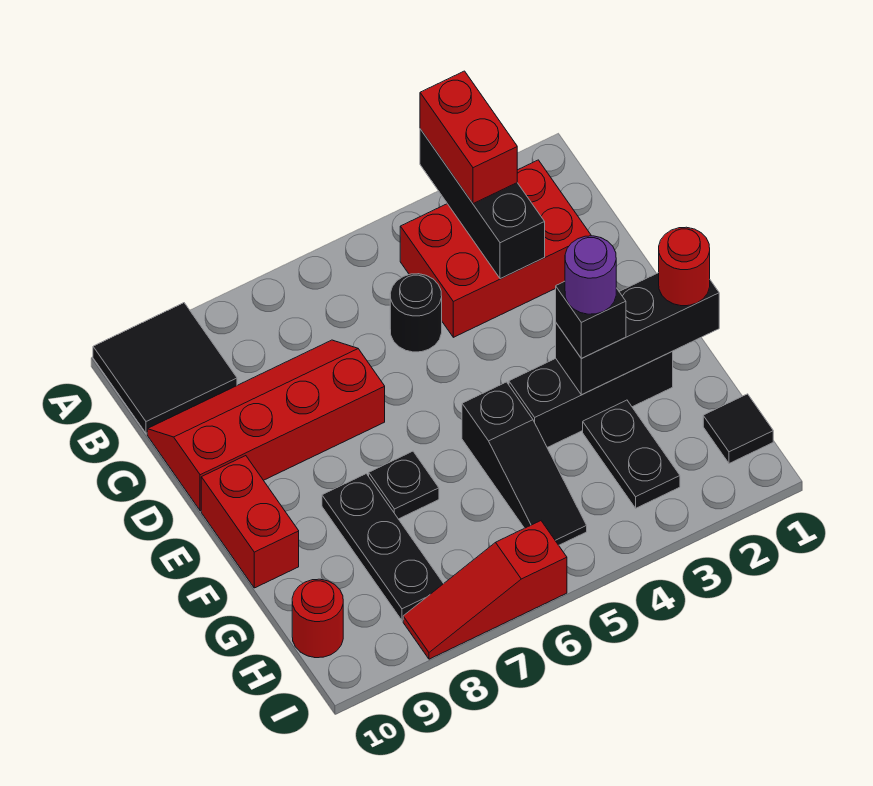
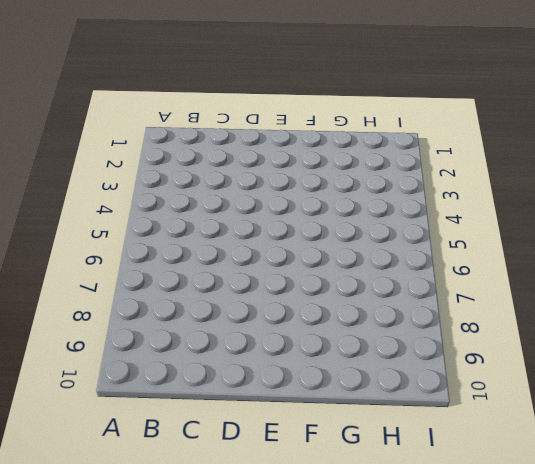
none -> black 2x2 tile [93,303,237,433]
none -> red 2x3 brick [400,160,591,337]
none -> black 1x1 round brick [390,274,442,352]

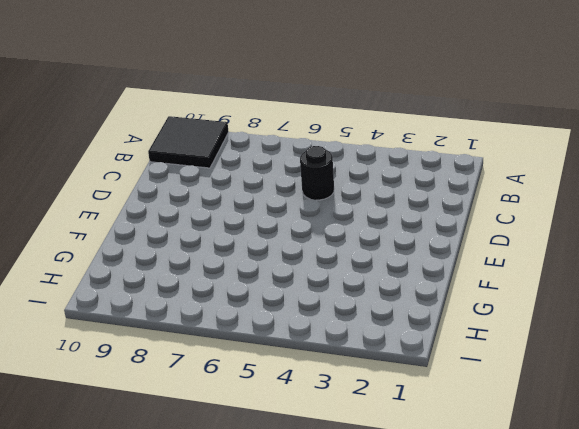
none -> red 2x3 brick [400,160,591,337]
none -> red 2x4 slope [147,340,385,511]
none -> red 1x2 brick [201,456,299,588]

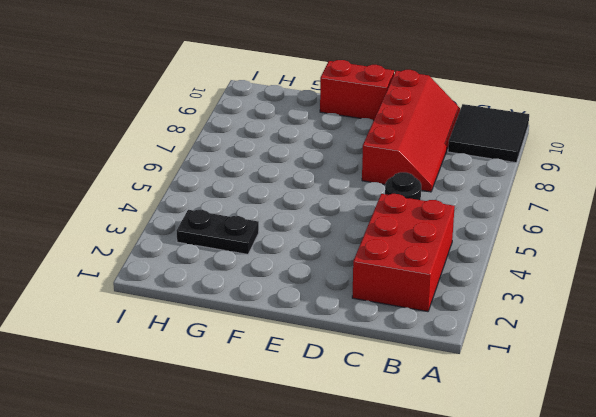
none -> black 1x3 brick [509,352,673,447]
none -> black 1x3 slope [462,382,587,545]
none -> black 1x1 plate [369,451,439,519]

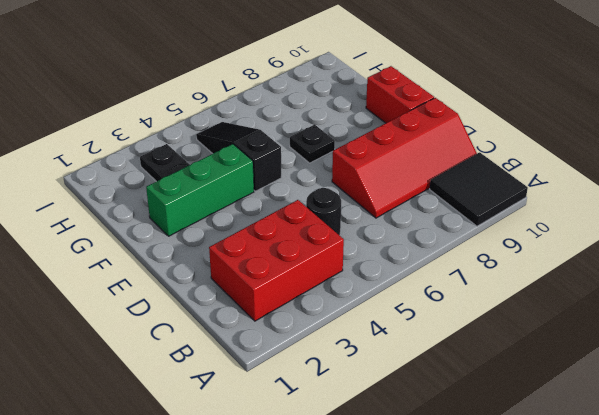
green 1x3 brick [146,144,254,236] -> black 1x3 brick [509,352,673,447]
none -> black 1x3 plate [322,474,444,620]
none -> black 1x1 tile [703,394,773,463]
none -> red 1x1 round brick [292,579,343,658]

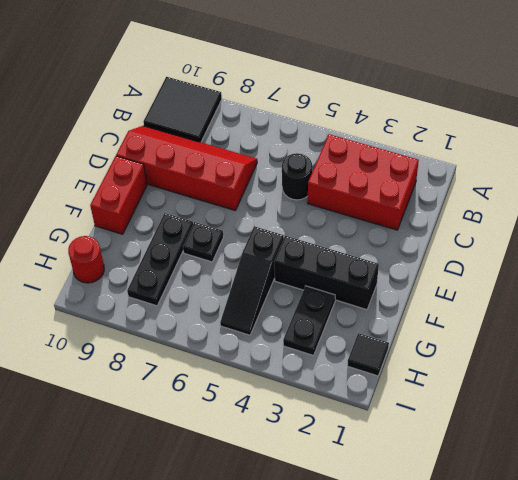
none -> red 1x3 slope [403,521,567,659]
none -> black 1x3 brick [420,129,545,279]
none -> black 1x3 brick [556,273,719,395]

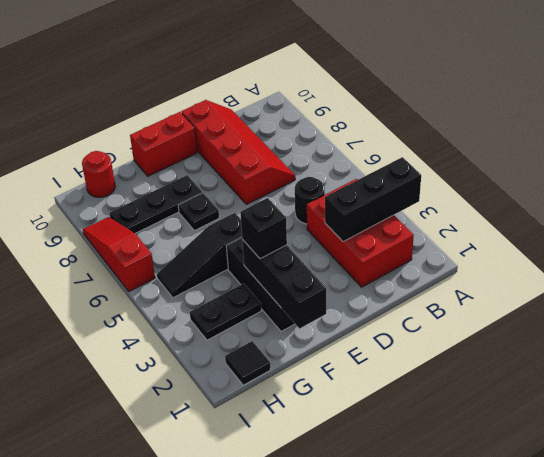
none -> black 2x2 tile [93,303,237,433]
none -> red 1x2 brick [420,71,517,204]
none -> red 1x1 round brick [659,227,710,306]

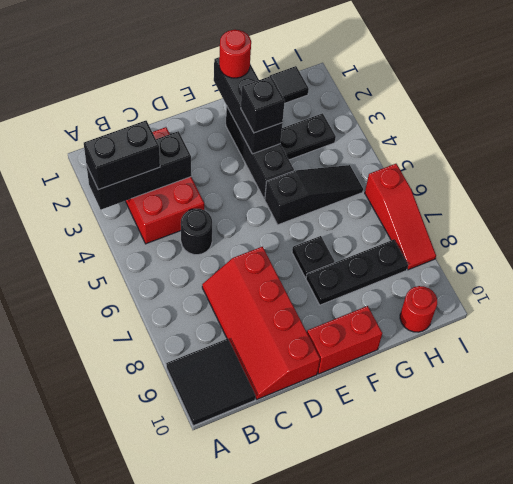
black 1x2 brick [84,121,160,190] -> red 1x2 brick [420,71,517,204]
none -> purple 1x1 round brick [565,236,616,314]

